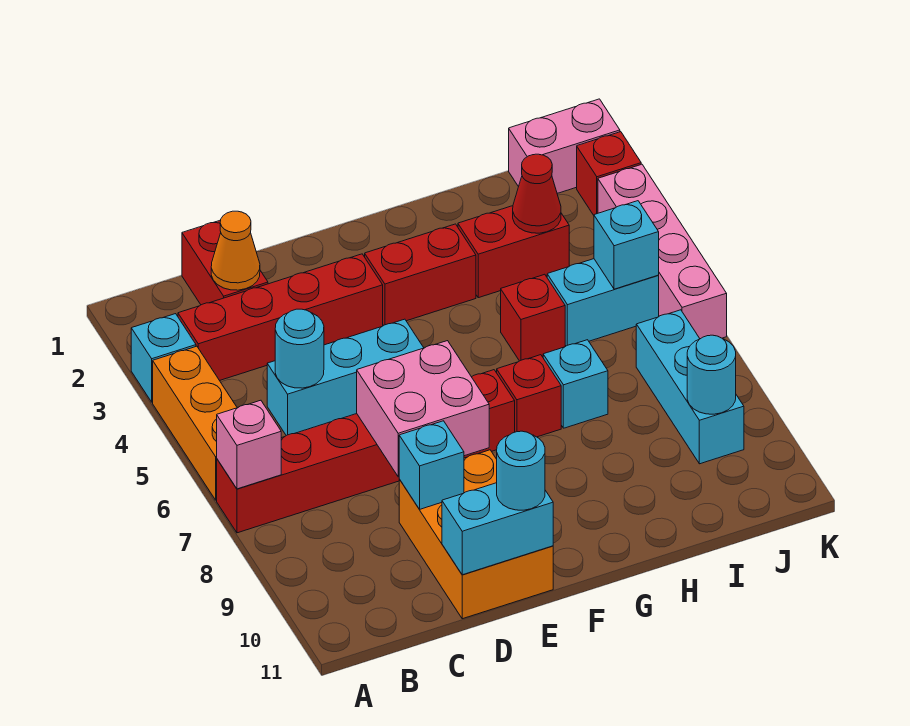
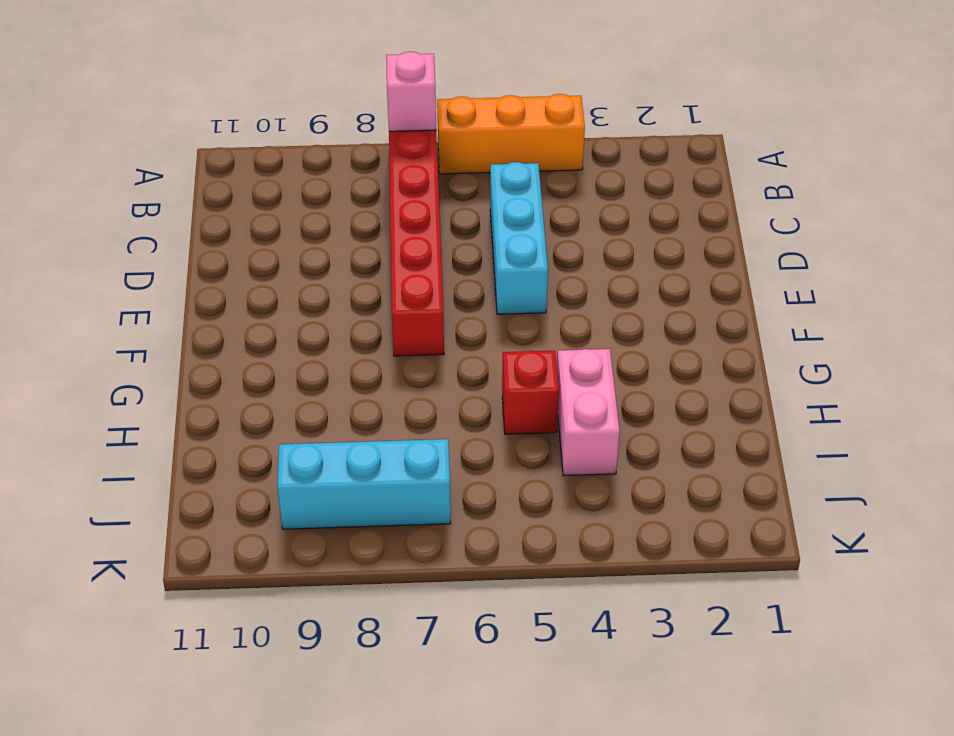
pink 1x2 brick [557,349,620,476] -> pink 1x2 brick moved to [509,99,620,193]
none -> cyan 1x1 brick [131,314,196,402]
none -> red 1x4 brick [178,254,383,381]
none -> red 1x2 brick [182,220,268,305]

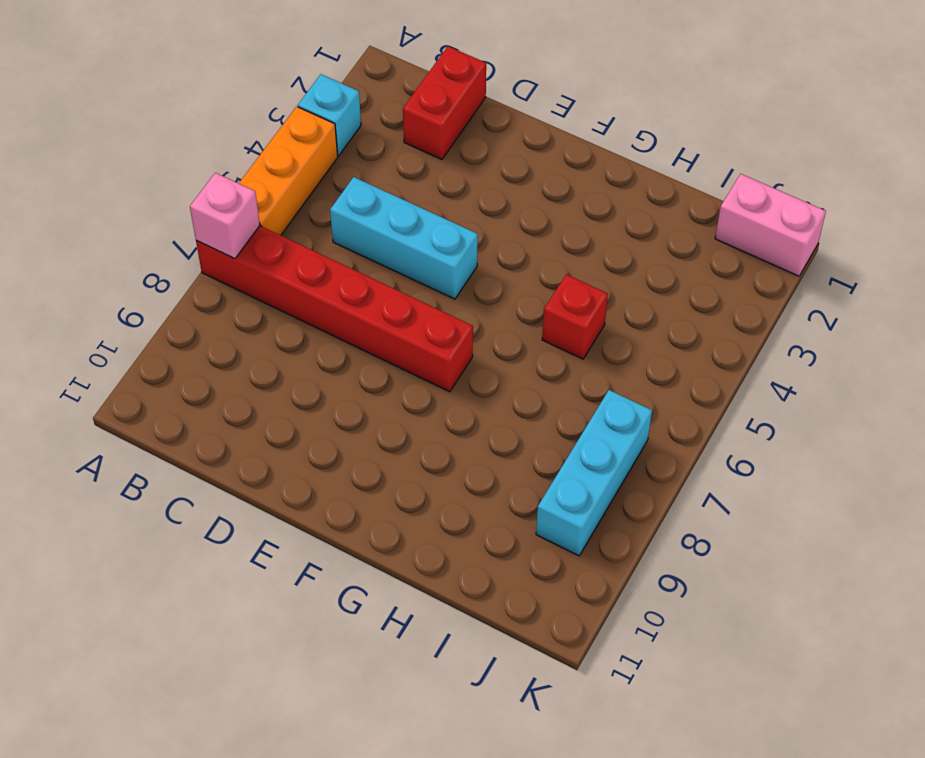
none -> red 1x4 brick [178,254,383,381]
none -> orange 2x3 brick [399,450,553,619]
none -> red 1x2 brick [365,224,476,326]

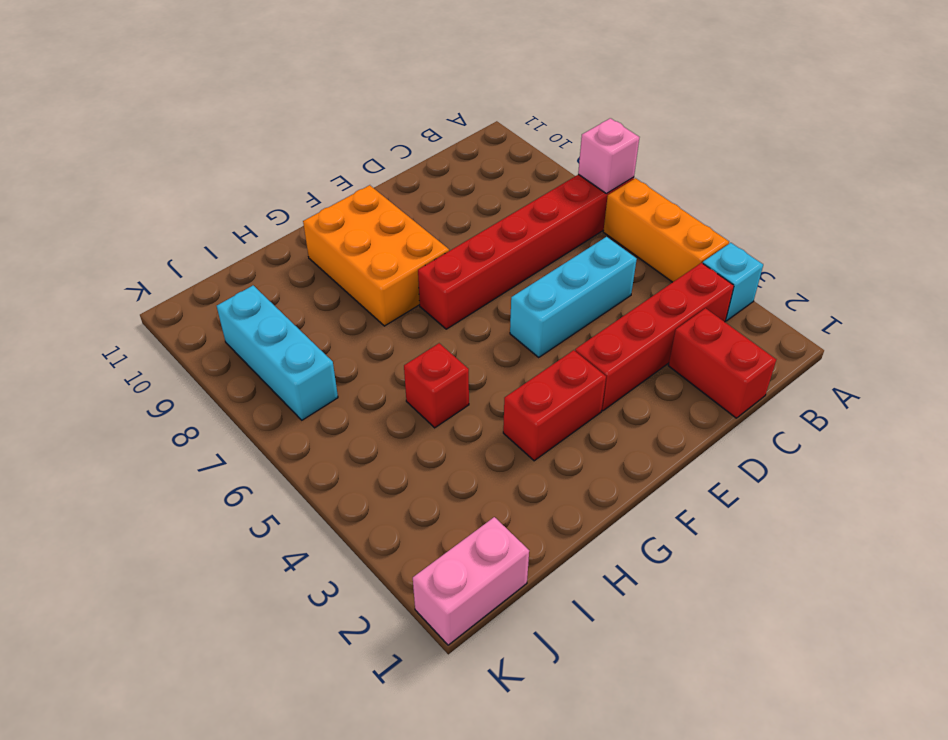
orange 2x3 brick [303,185,449,326] -> orange 2x3 brick moved to [399,450,553,619]
none -> red 1x1 brick [497,355,561,437]
none -> red 1x2 brick [458,206,569,298]
none -> cyan 1x1 brick [543,340,608,428]

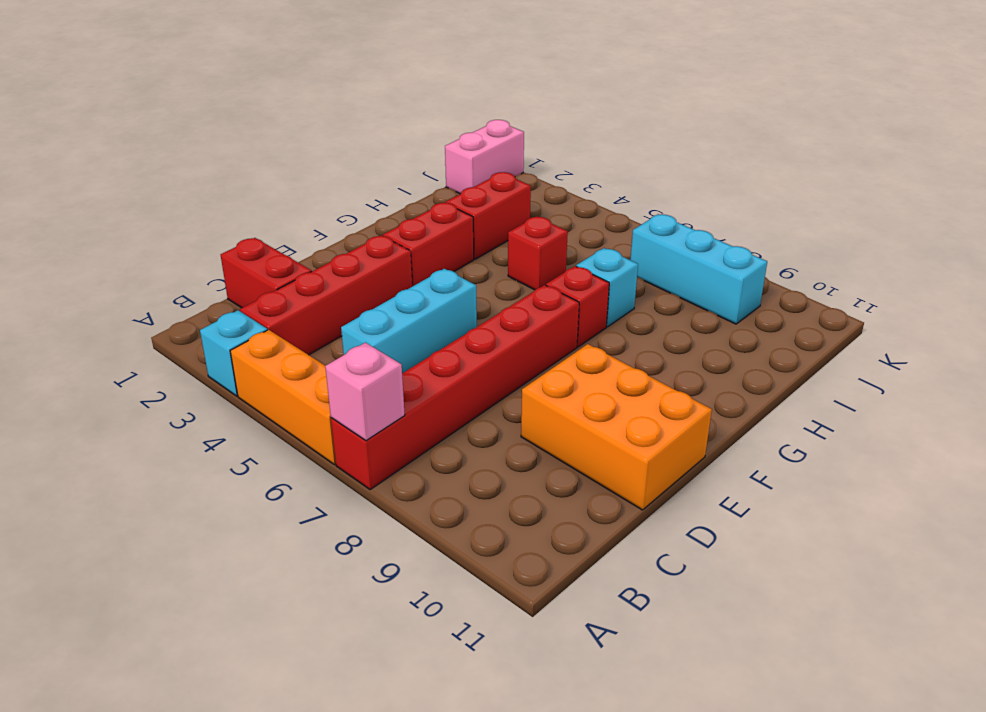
none -> cyan 1x2 brick [547,259,659,346]
none -> red 1x1 brick [577,132,641,215]
none -> pink 1x4 brick [598,164,727,339]

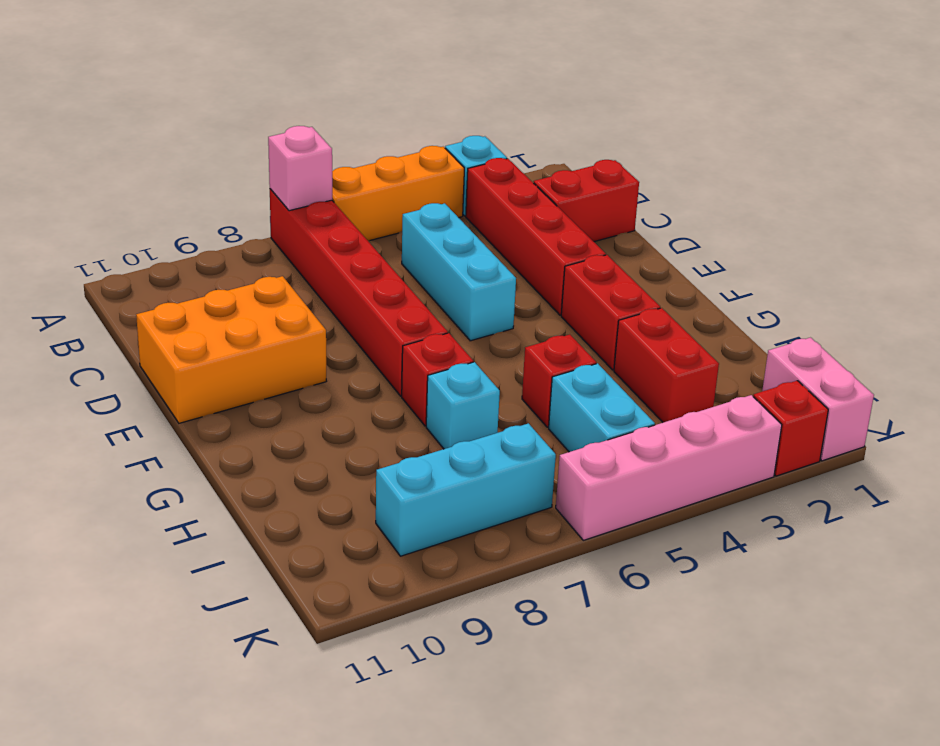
none -> orange 1x1 cone [211,211,260,290]
none -> cyan 1x1 round brick [275,309,324,388]
none -> pink 2x2 brick [357,341,489,477]

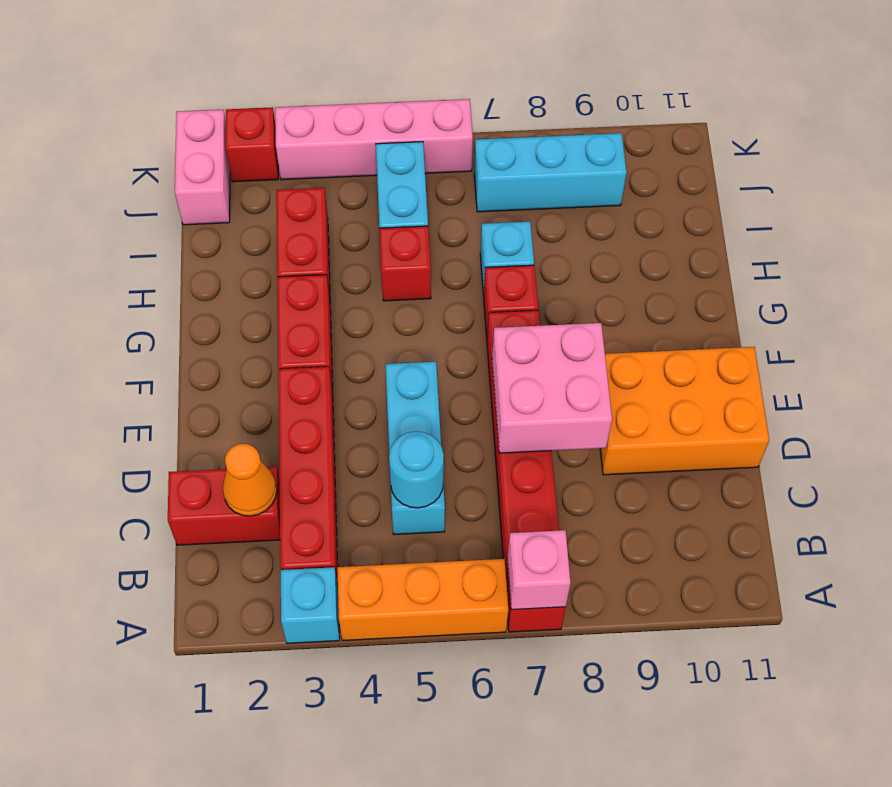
none -> cyan 1x1 brick [399,421,464,509]
none -> cyan 1x2 brick [442,483,553,575]
none -> red 1x1 cone [513,154,561,233]

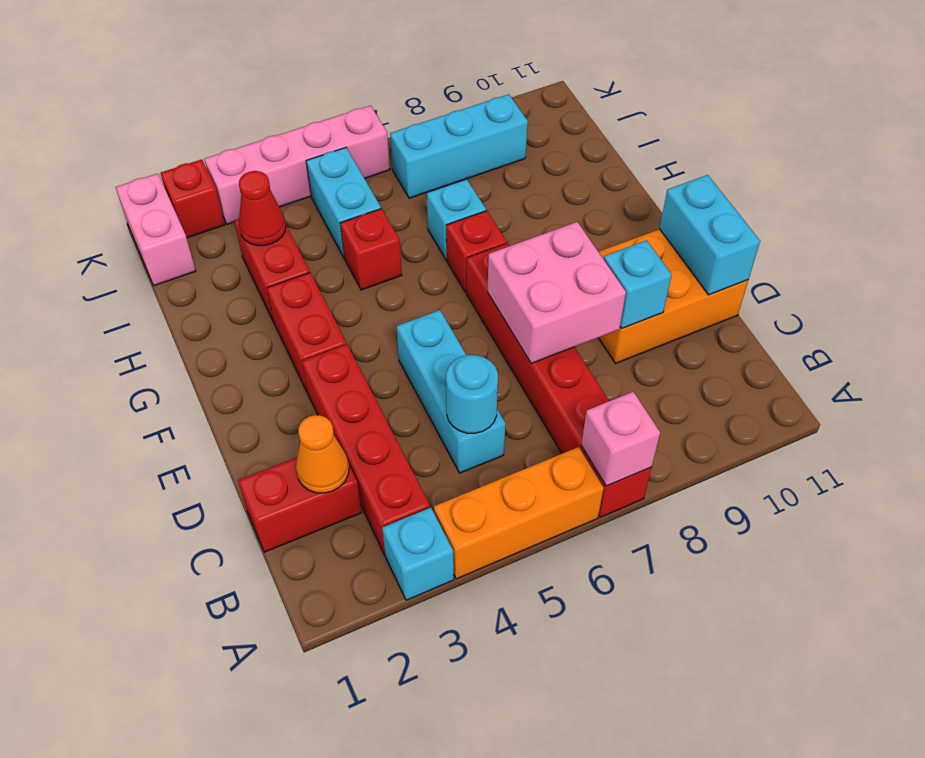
none -> cyan 1x1 brick [594,201,659,289]
none -> cyan 1x1 round brick [687,335,736,414]
none -> cyan 1x1 round brick [497,431,545,510]

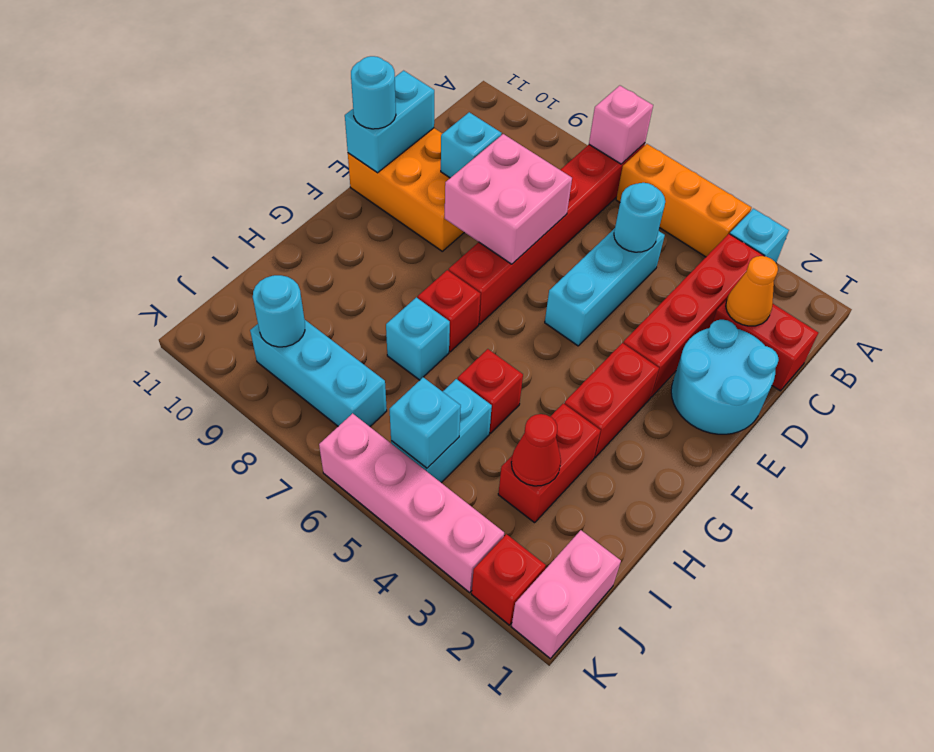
cyan 2x2 round brick [671,320,779,434] -> none

